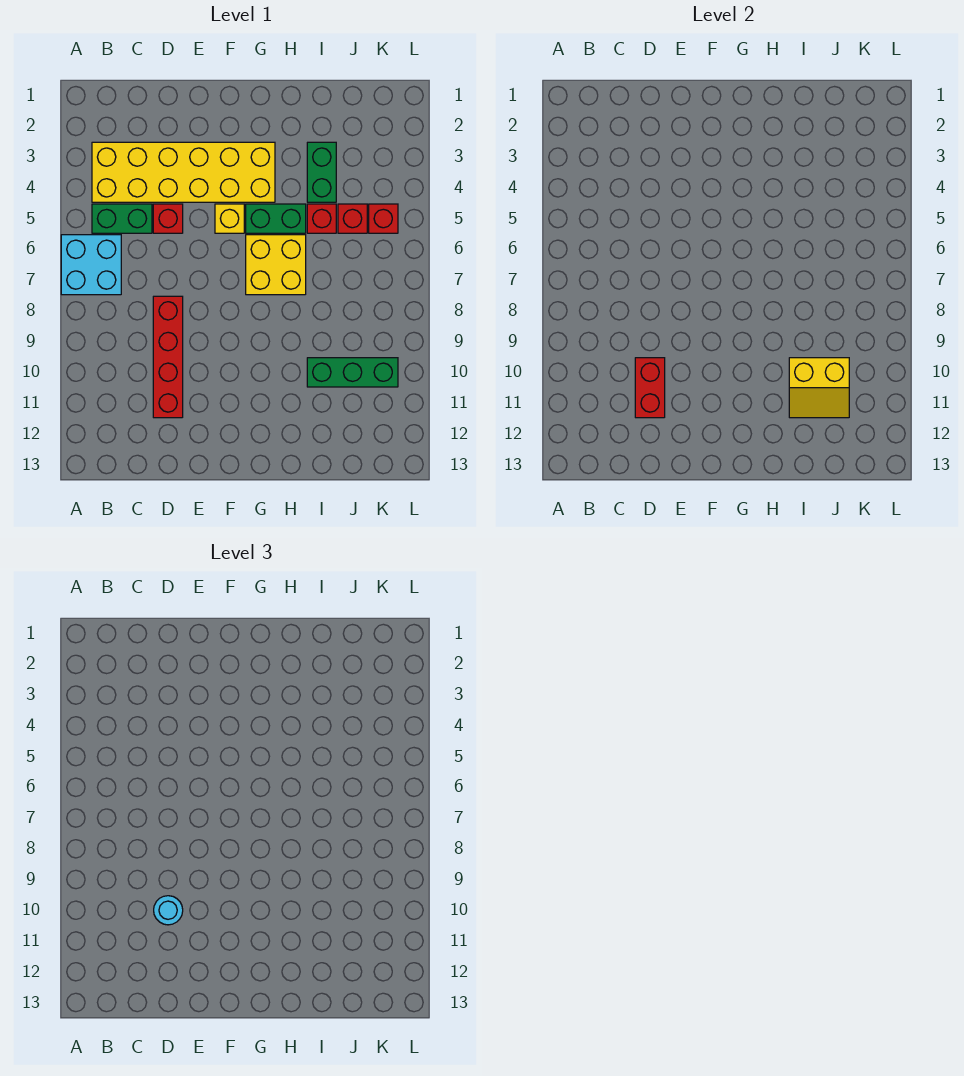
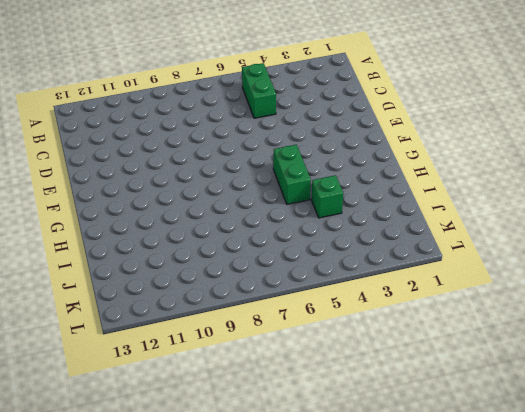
green 1x1 brick [311,175,343,218] -> green 1x2 brick [307,142,336,202]
none -> cyan 2x2 brick [61,235,121,295]
none -> yellow 2x6 brick [92,142,275,202]
none -> red 1x1 brick [153,204,183,233]

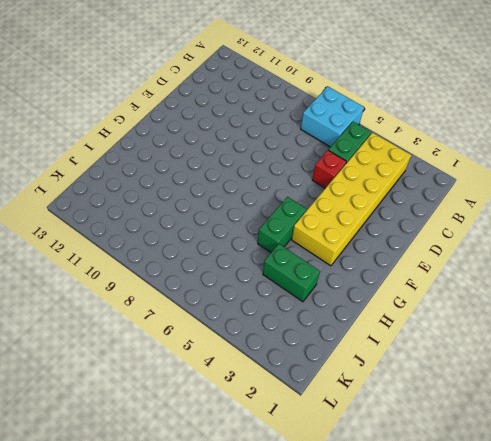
none -> red 1x4 brick [153,296,183,418]
none -> yellow 1x1 brick [215,204,244,233]
none -> yellow 2x2 brick [246,235,306,295]

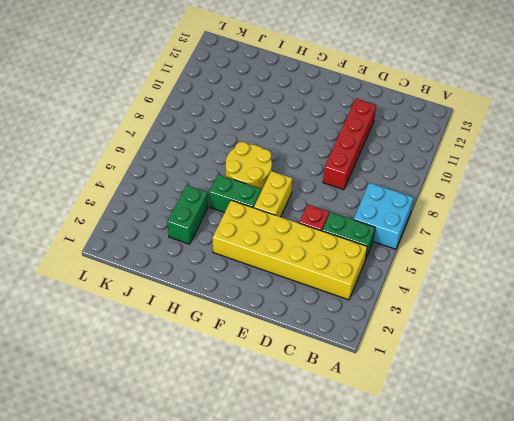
yellow 1x2 brick [254,171,292,217] -> yellow 1x1 brick [215,204,244,233]
yellow 2x2 round brick [226,142,272,191] -> yellow 2x2 brick [246,235,306,295]
none -> red 1x1 brick [307,204,336,233]
none -> green 1x3 brick [307,358,398,387]
none -> red 1x1 brick [338,204,367,233]

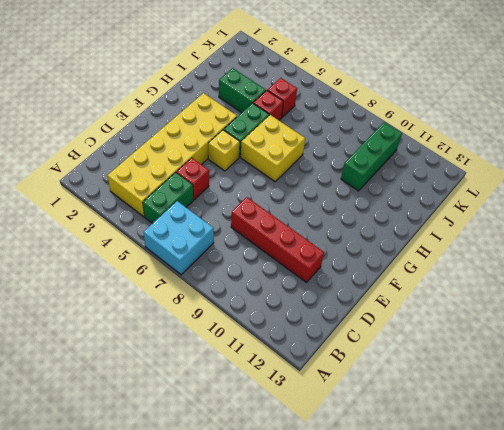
none -> red 1x1 brick [369,204,398,233]
none -> red 1x2 brick [635,358,665,418]
none -> yellow 2x2 slope [789,358,849,418]

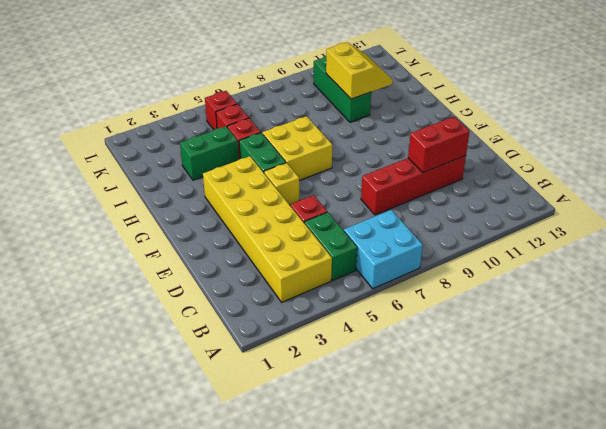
none -> cyan 1x1 round brick [154,896,183,925]

